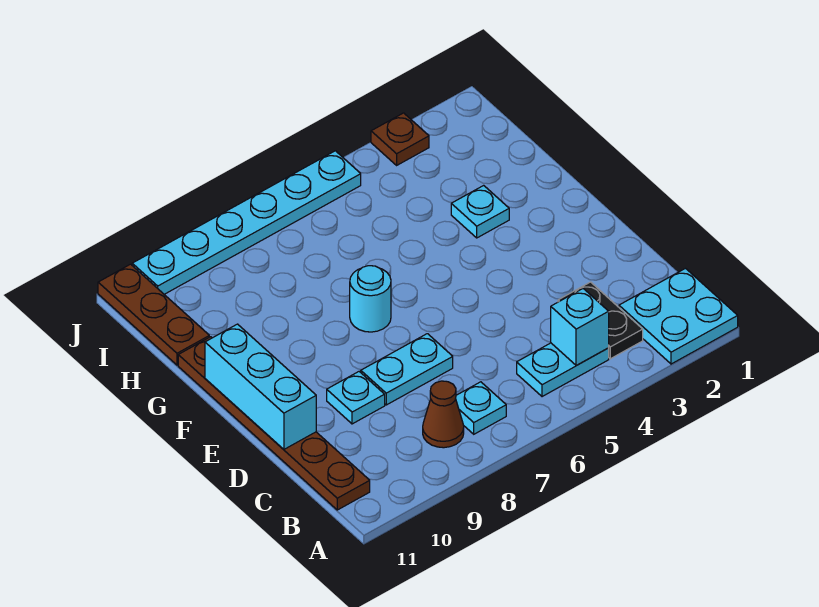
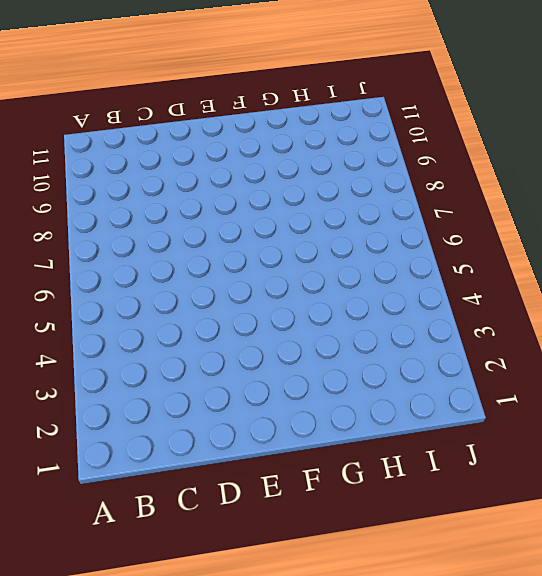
none -> cyan 2x2 plate [619,269,738,364]
none -> black 1x2 plate [558,282,643,359]
none -> cyan 1x2 plate [517,343,609,397]

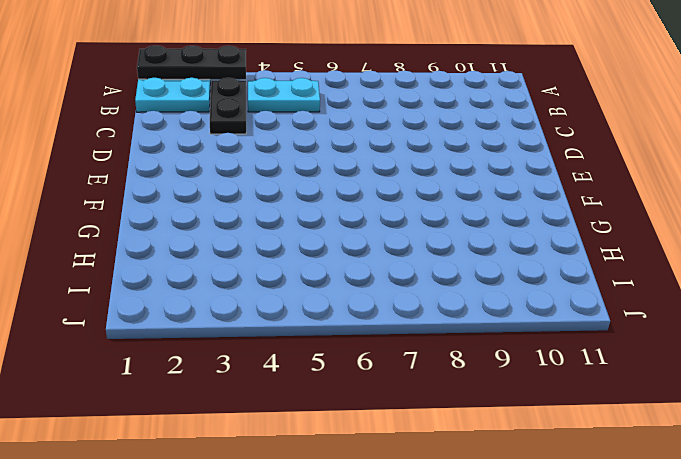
black 1x3 plate [137,45,246,79] -> none
none -> cyan 1x1 plate [456,382,506,434]
none -> brown 1x1 cone [423,381,464,448]
none -> brown 1x6 plate [178,337,370,510]

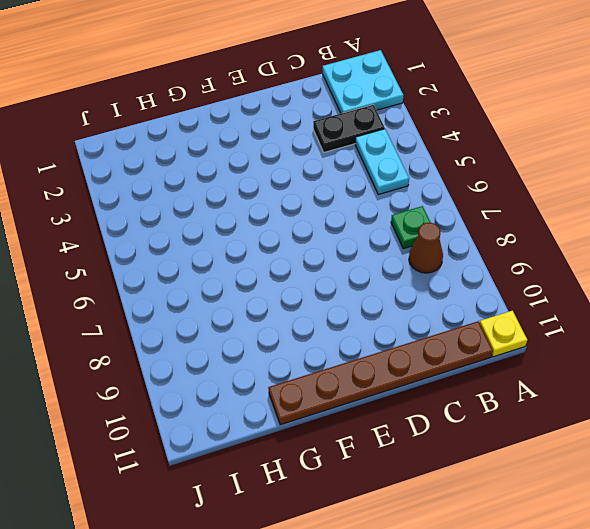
yellow 1x1 plate [480,311,527,357] -> none
green 1x1 plate [391,206,431,249] -> cyan 1x1 plate [456,382,506,434]
none -> cyan 1x2 plate [361,334,453,405]
none -> cyan 1x1 plate [327,372,385,424]
none -> cyan 1x1 round brick [350,266,391,332]

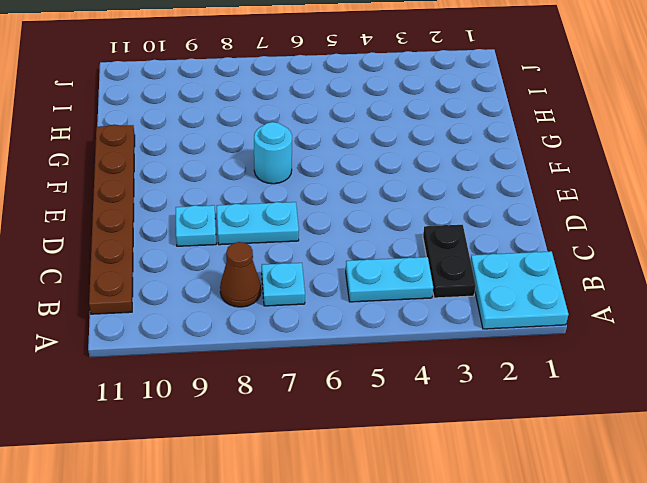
none -> cyan 1x1 plate [451,185,509,238]
none -> brown 1x3 plate [98,264,209,365]
none -> brown 1x1 plate [371,113,429,165]

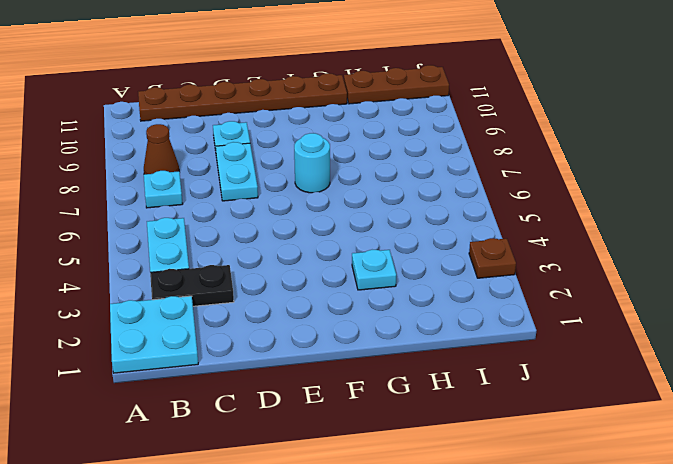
none -> cyan 1x6 plate [132,151,361,294]
none -> cyan 1x1 brick [551,289,609,366]
none -> cyan 1x3 brick [205,324,316,449]

